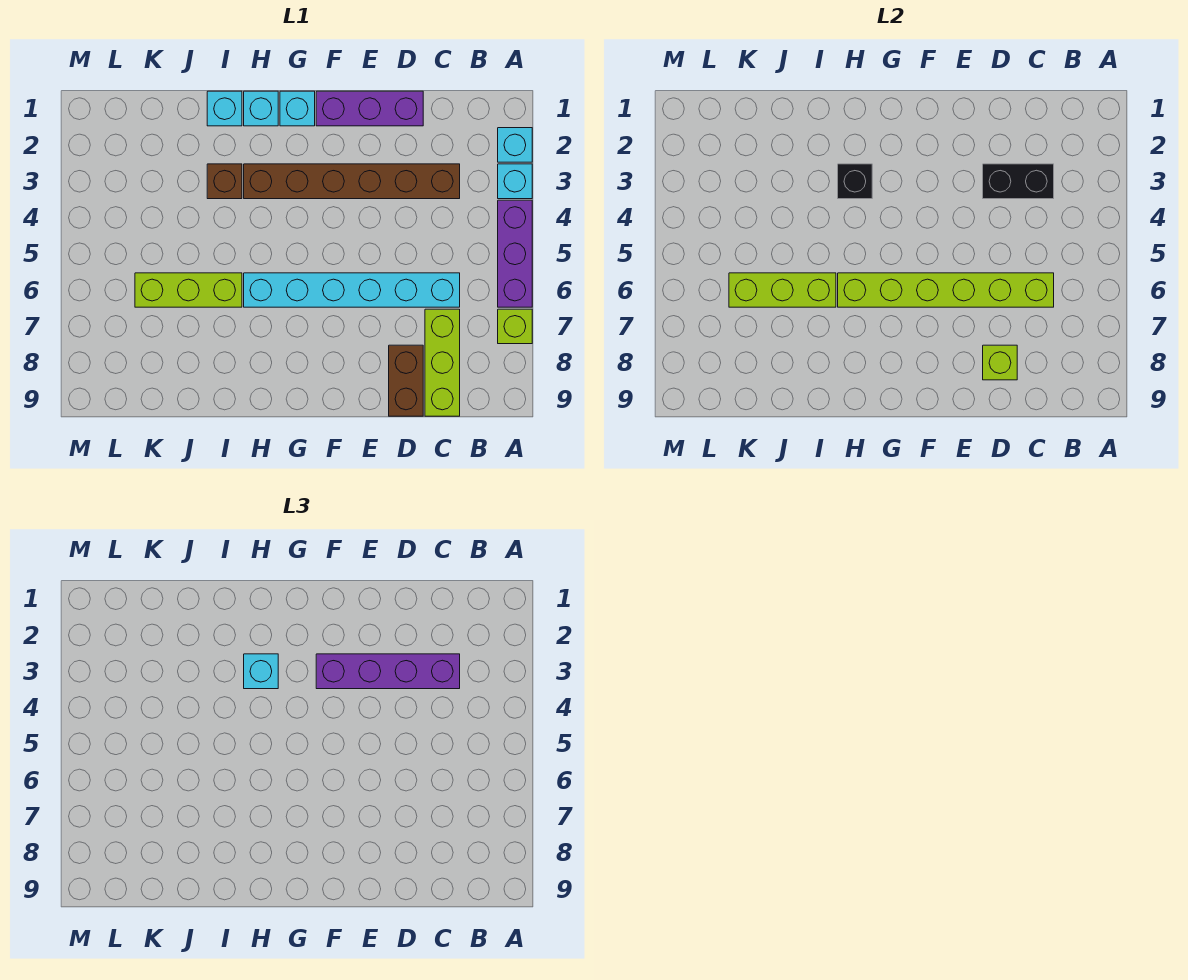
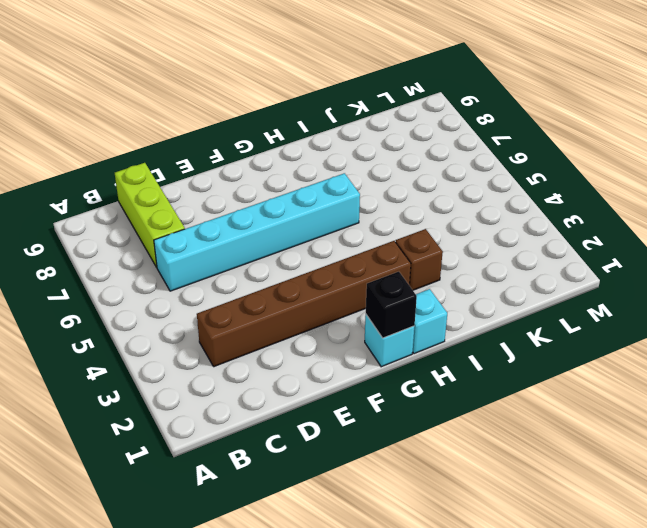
black 1x1 brick [366,272,417,338] -> black 1x1 brick moved to [838,164,872,199]
none -> cyan 1x1 brick [498,128,532,162]
none -> cyan 1x1 brick [498,164,532,199]
none -> purple 1x3 brick [498,200,532,307]

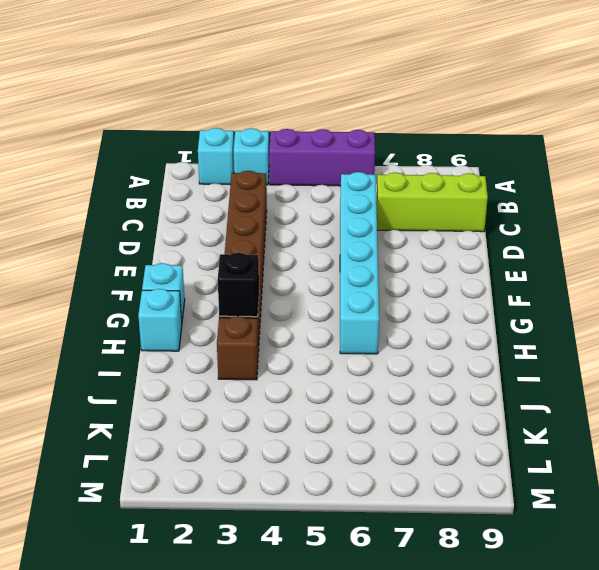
none -> lime 1x1 brick [498,309,532,344]
none -> purple 1x3 brick [316,91,423,126]
none -> brown 1x2 brick [389,345,423,416]

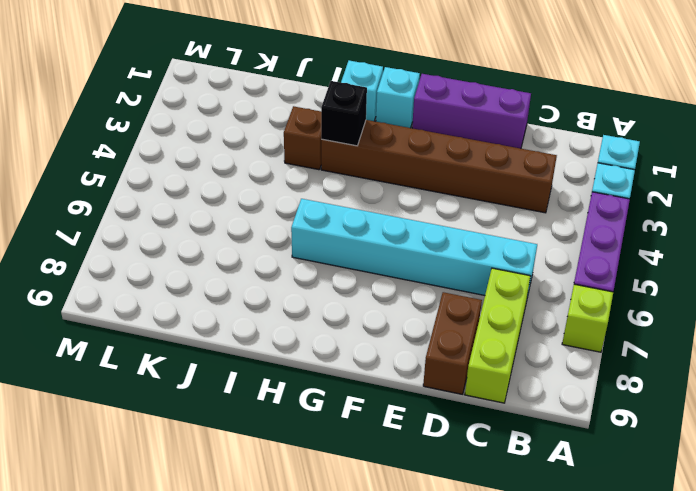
none -> cyan 1x1 brick [207,91,242,126]
none -> lime 1x3 brick [135,273,242,307]
none -> black 1x2 brick [983,164,1054,199]

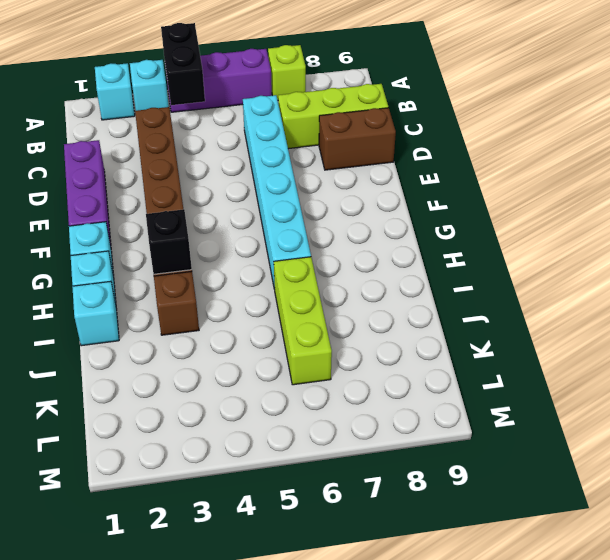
black 1x2 brick [161,23,205,105] -> black 1x2 brick moved to [983,164,1054,199]
none -> lime 1x6 brick [838,273,1054,307]
none -> lime 1x1 brick [983,345,1017,380]
none -> lime 1x3 brick [729,273,836,307]

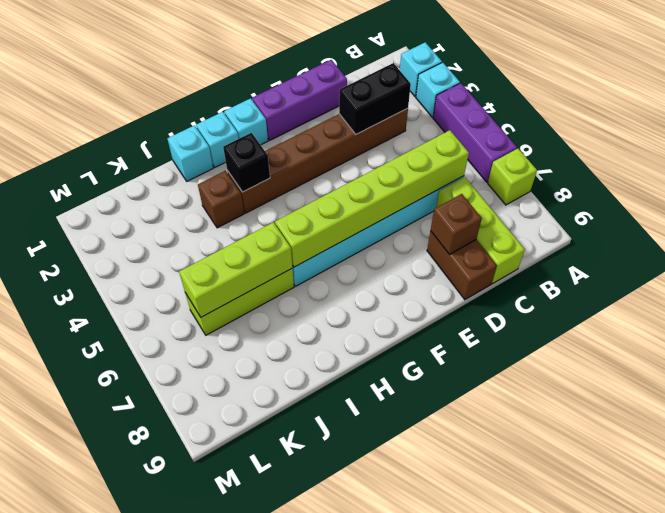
brown 1x1 brick [431,194,482,254] -> lime 1x1 brick [983,345,1017,380]
none -> purple 1x4 brick [316,654,460,689]
none -> cyan 1x1 brick [244,654,278,689]

